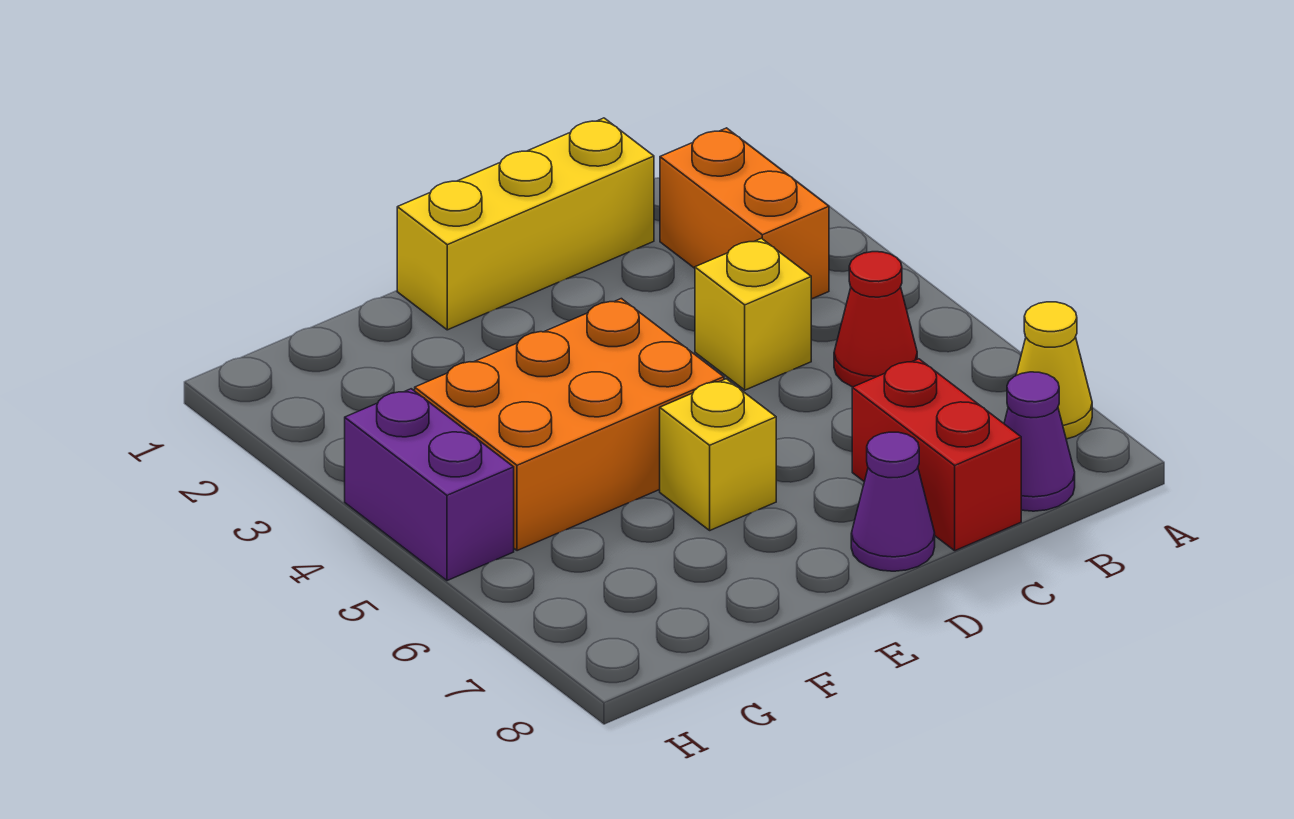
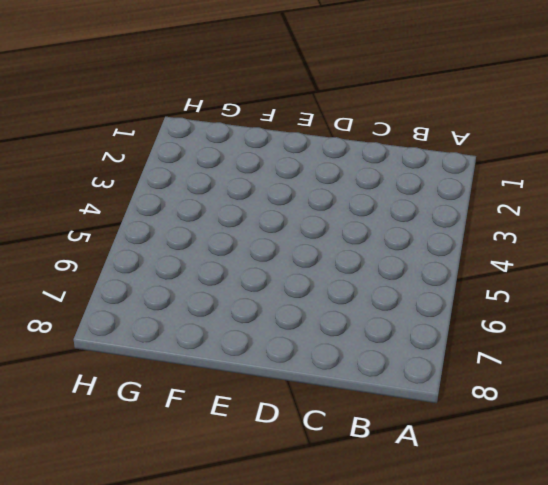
none -> yellow 1x1 cone [1016,302,1092,439]
none -> orange 1x2 brick [660,128,829,299]

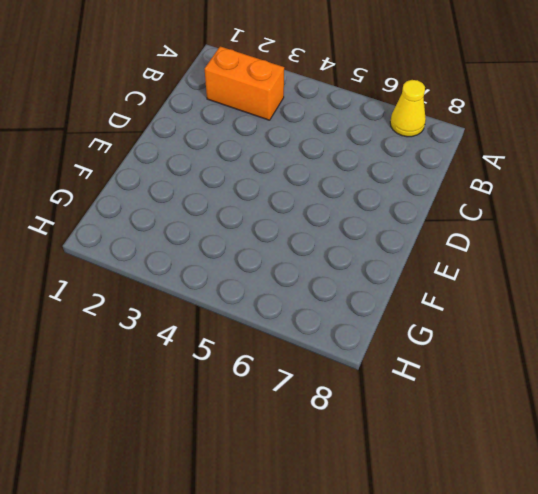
none -> red 1x1 cone [834,252,917,387]
none -> purple 1x1 cone [1004,372,1075,511]

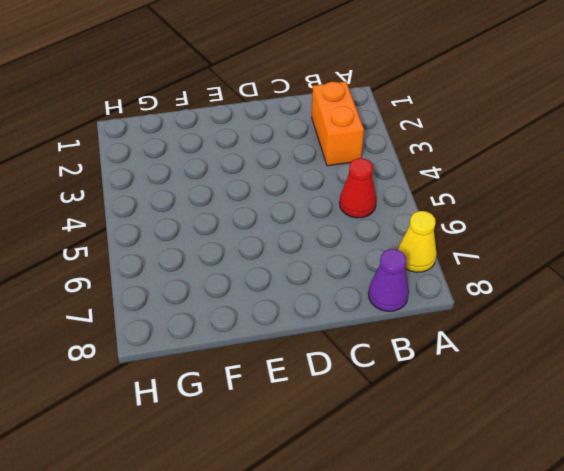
none -> yellow 1x3 brick [397,118,654,330]
none -> yellow 1x1 brick [695,238,811,390]

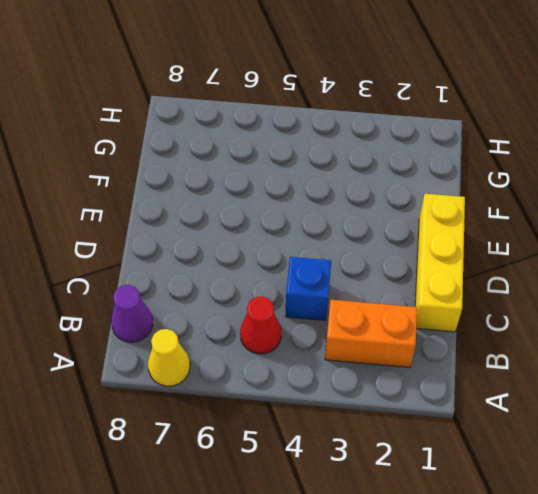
blue 1x1 brick [286,257,331,320] -> yellow 1x1 brick [695,238,811,390]
none -> red 1x2 brick [852,359,1021,551]
none -> purple 1x1 cone [851,432,935,571]

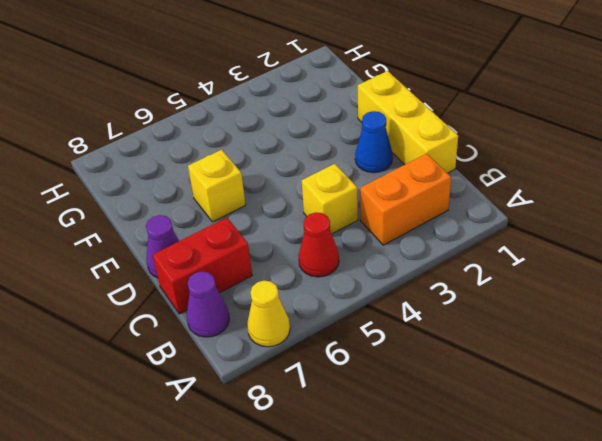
blue 1x1 cone [355,111,393,173] -> none
none -> orange 2x3 brick [415,299,724,551]
none -> purple 1x2 brick [345,389,514,581]

